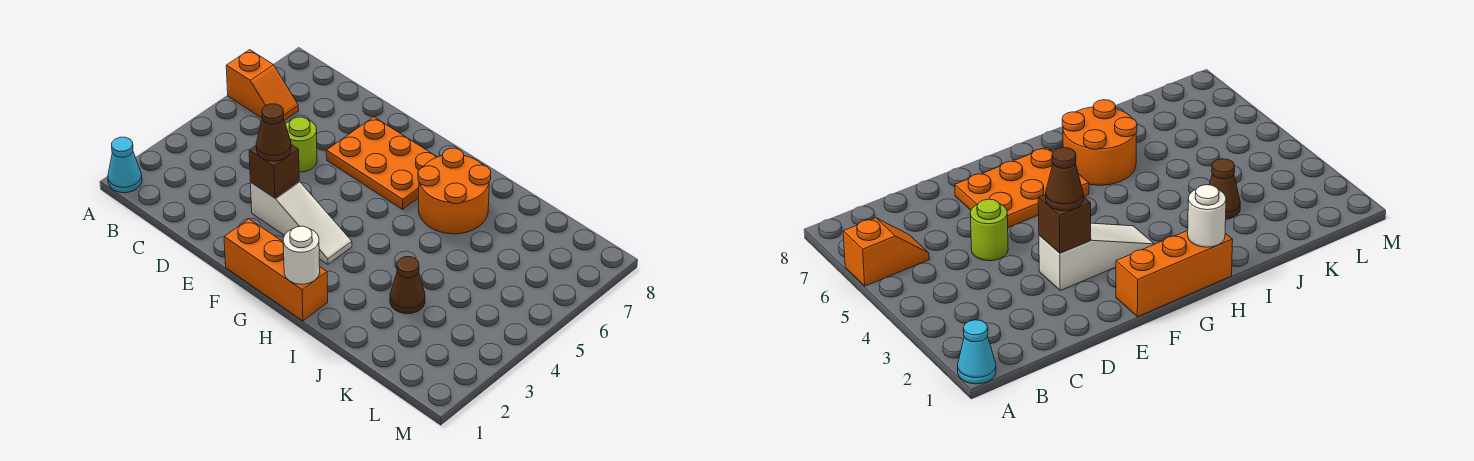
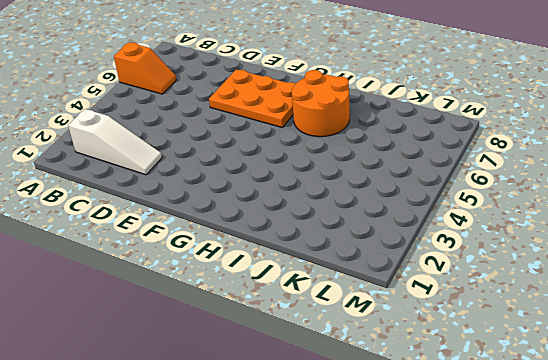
white 1x3 slope [68,109,162,175] -> white 1x3 slope moved to [251,181,352,264]
none -> cyan 1x1 cone [108,137,142,193]
none -> lime 1x1 round brick [285,117,317,172]

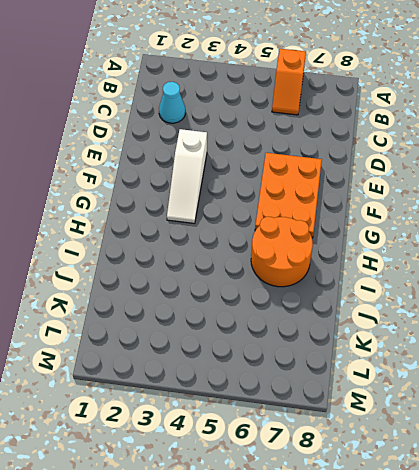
cyan 1x1 cone [159,82,185,123] -> cyan 1x1 cone moved to [108,137,142,193]
none -> lime 1x1 round brick [285,117,317,172]
none -> orange 1x3 brick [224,219,328,321]

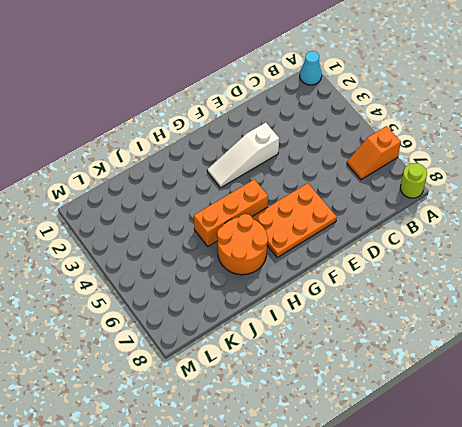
lime 1x1 round brick [400,163,427,198] -> lime 1x1 round brick moved to [285,117,317,172]
orange 1x3 brick [194,179,268,246] -> orange 1x3 brick moved to [224,219,328,321]
none -> brown 1x1 cone [390,257,425,314]
none -> brown 1x1 brick [249,145,299,198]

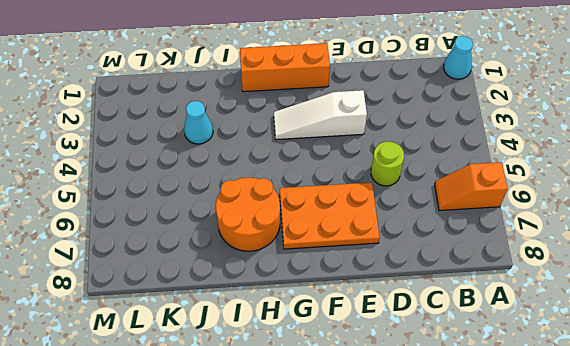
cyan 1x1 cone [184,101,213,144] -> brown 1x1 cone [390,257,425,314]
none -> brown 1x1 brick [249,145,299,198]
none -> white 1x1 round brick [283,226,320,284]

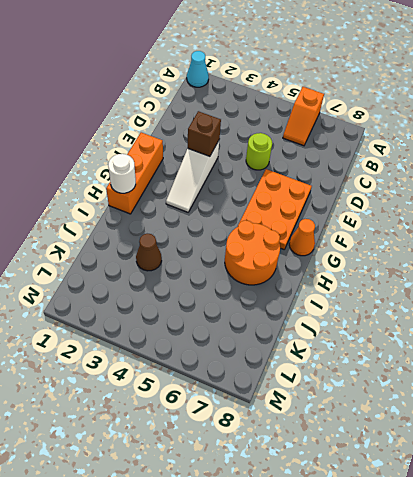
orange 1x1 cone [289,219,315,256] -> none
none -> brown 1x1 cone [256,104,291,161]

